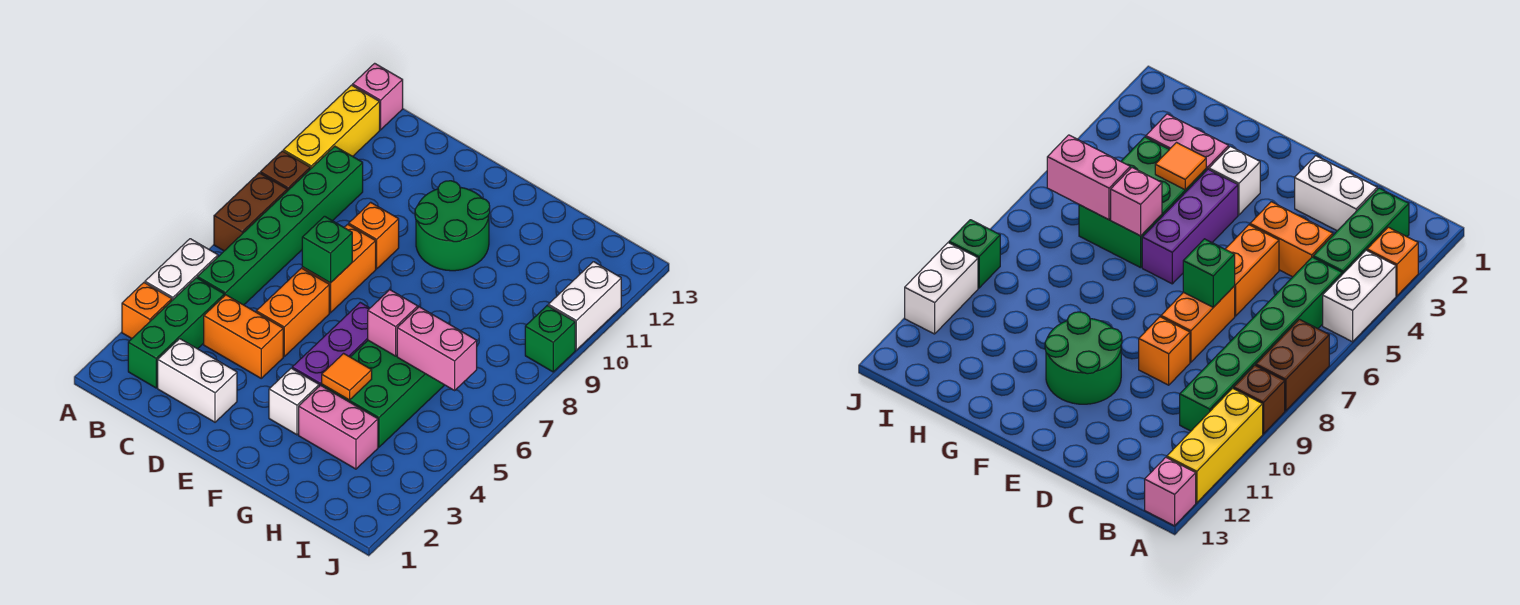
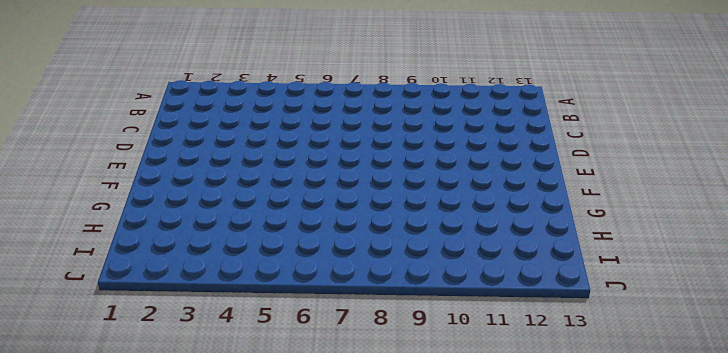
none -> orange 1x1 brick [122,283,172,338]
none -> white 1x2 brick [145,239,218,300]
none -> brown 1x2 brick [214,173,287,251]

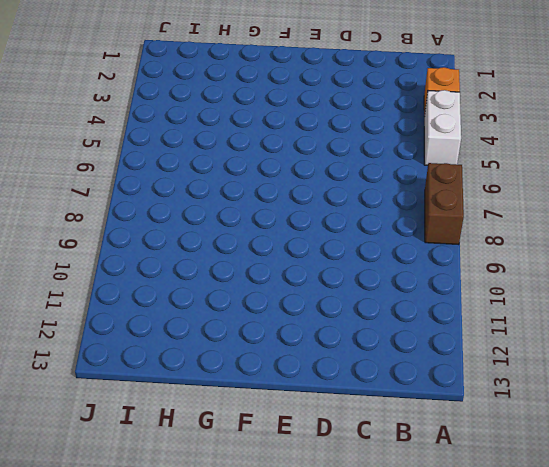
none -> brown 1x1 brick [260,151,310,191]
none -> yellow 1x3 brick [283,85,380,169]
none -> pink 1x1 brick [353,63,403,130]

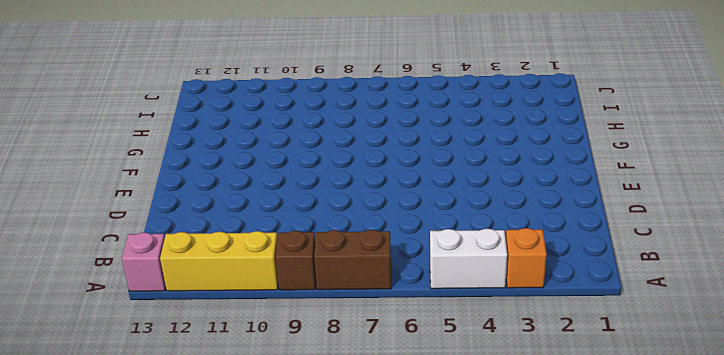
none -> green 1x3 brick [128,278,224,388]
none -> green 1x6 brick [197,146,363,305]
none -> white 1x2 brick [158,339,237,422]

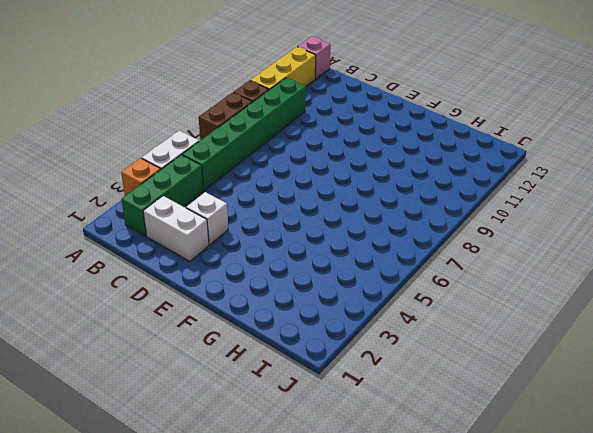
white 1x1 brick [186,192,228,245] -> white 1x1 brick moved to [269,368,319,435]
none -> orange 1x2 brick [204,295,283,378]
none -> orange 1x2 brick [256,268,329,356]
none -> orange 1x2 brick [302,224,376,313]

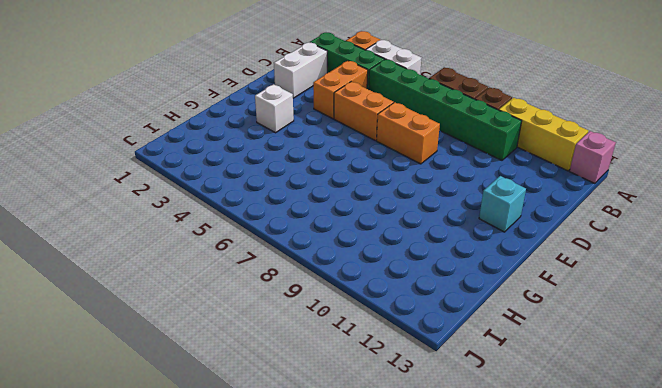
cyan 1x1 brick [479,176,526,232] -> none
none -> orange 1x1 brick [349,202,399,269]
none -> green 2x2 round brick [415,181,490,271]
none -> purple 1x3 brick [292,303,370,386]

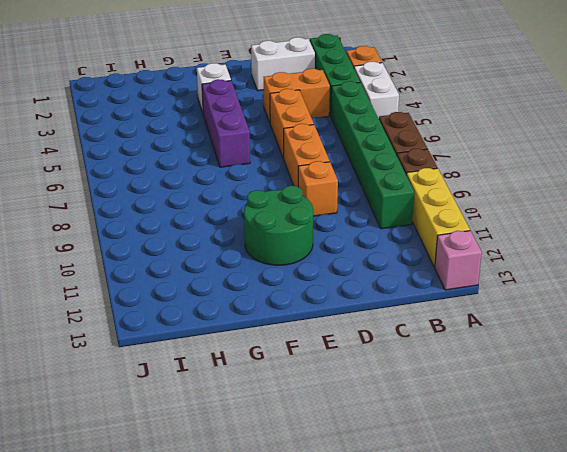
none -> pink 1x2 brick [299,385,378,469]
none -> green 2x3 brick [322,341,444,447]
none -> green 1x1 brick [525,305,575,372]

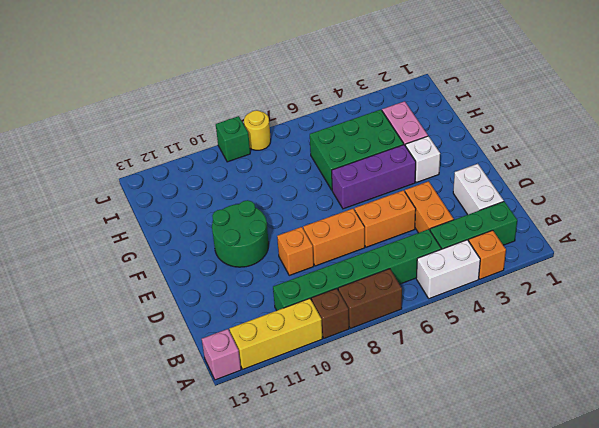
yellow 1x1 round brick [244,110,271,150] -> none
none -> white 1x2 brick [548,262,621,350]
none -> green 1x1 brick [302,216,352,283]
none -> orange 1x1 tile [322,354,372,400]

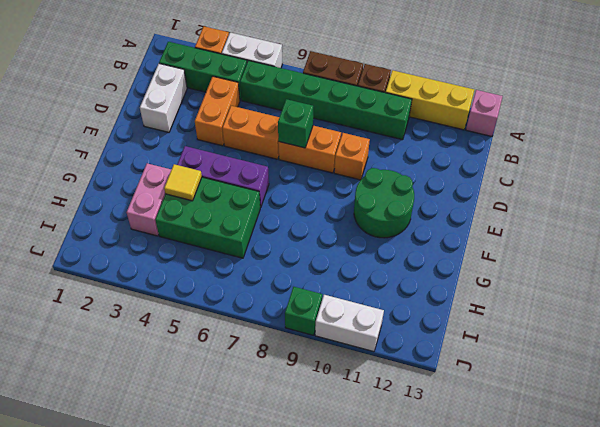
yellow 1x1 tile [164,164,202,201] -> orange 1x1 tile [322,354,372,400]
none -> white 1x1 brick [269,368,319,435]
none -> pink 1x1 brick [368,290,418,356]
none -> pink 1x2 brick [397,307,477,390]

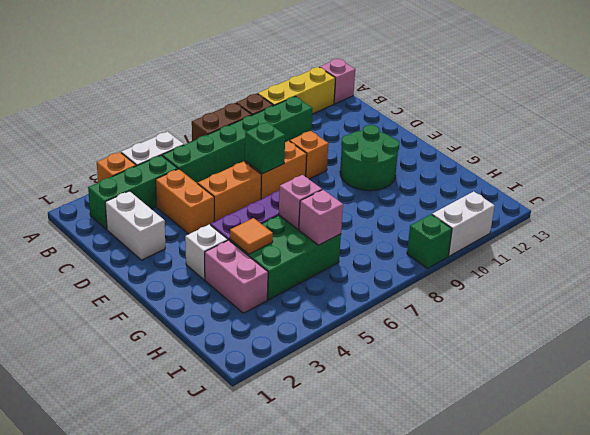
pink 1x1 brick [299,190,343,245] -> pink 1x2 brick [397,307,477,390]

